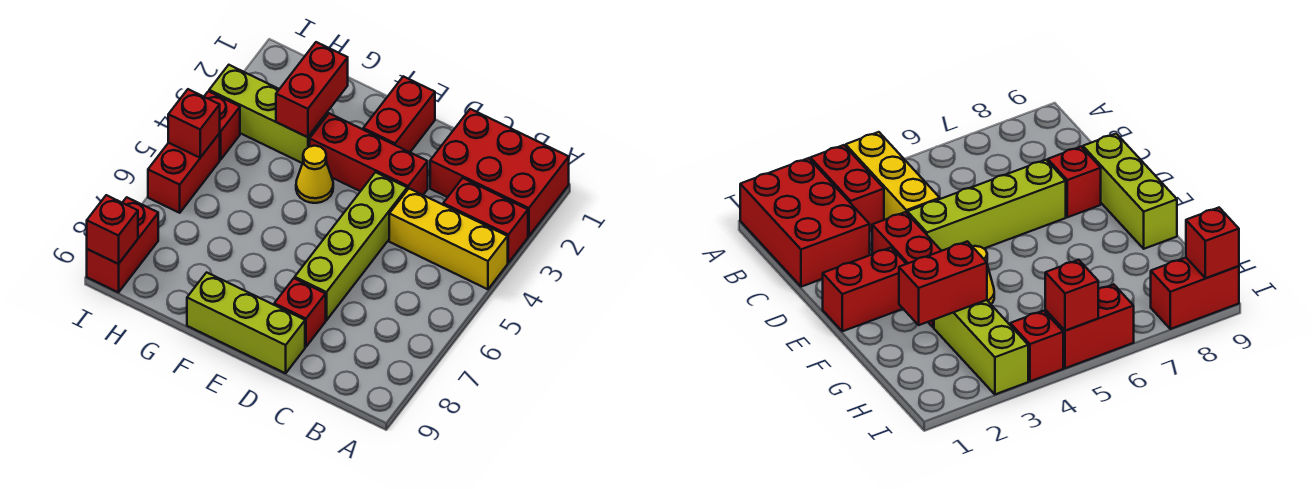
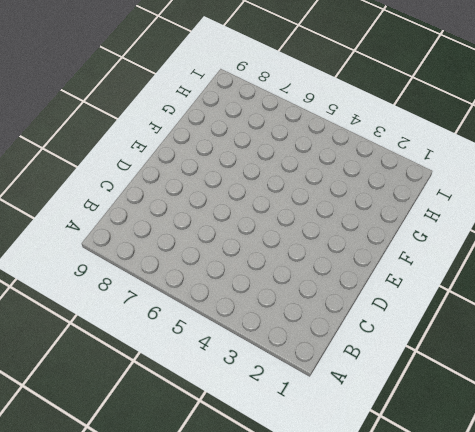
none -> red 2x3 brick [430,109,569,236]
none -> red 1x2 brick [443,178,528,263]
none -> yellow 1x3 brick [389,189,508,289]

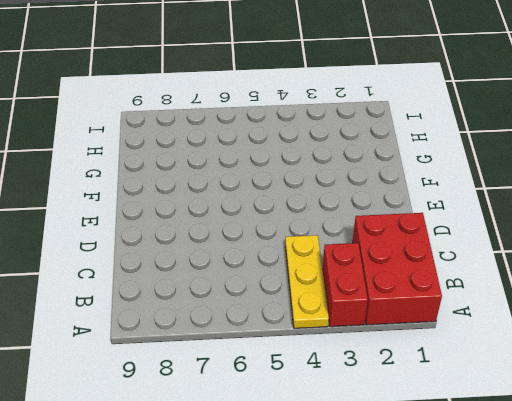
yellow 1x3 plate [285,235,329,328] -> yellow 1x3 brick [389,189,508,289]
none -> red 1x3 brick [310,113,428,195]
none -> lime 1x4 brick [295,172,407,320]
none -> red 1x1 brick [274,278,326,347]

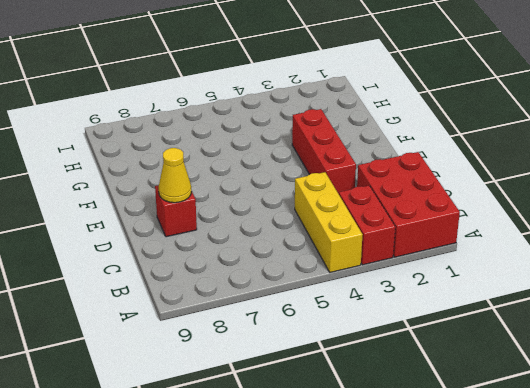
yellow 1x1 cone [159,148,191,203] -> yellow 1x1 cone moved to [296,146,333,203]
none -> lime 1x4 brick [295,172,407,320]
none -> lime 1x3 brick [187,272,305,373]
none -> red 1x2 brick [363,76,435,152]

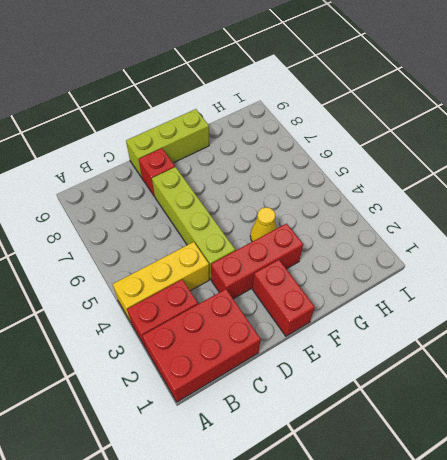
none -> lime 1x3 brick [209,65,327,163]
none -> red 1x1 brick [204,91,240,160]
none -> red 1x2 brick [148,133,220,213]

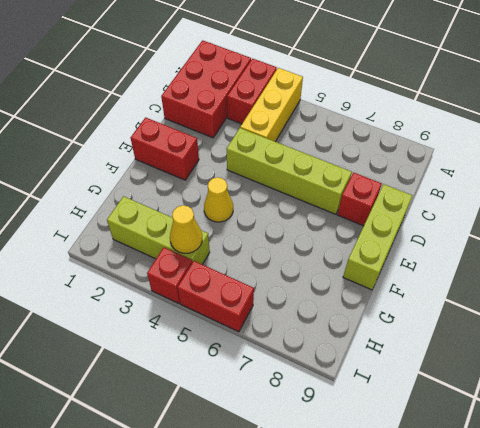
lime 1x3 brick [107,196,210,264] -> lime 1x3 brick turned to [209,65,327,163]
yellow 1x1 cone [170,205,202,253] -> none
none -> red 1x3 brick [310,113,428,195]
none -> red 1x2 brick [87,197,158,292]
none -> red 1x2 brick [276,42,348,137]

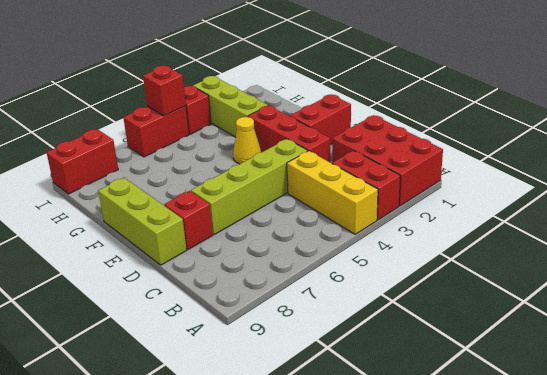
none -> red 1x2 brick [276,42,348,137]
none -> red 1x1 brick [87,195,138,264]

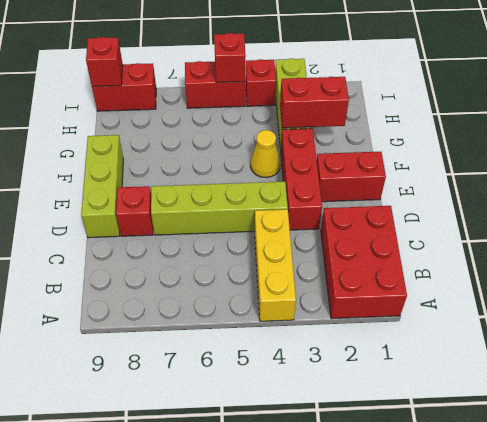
none -> red 1x2 brick [443,178,528,263]

